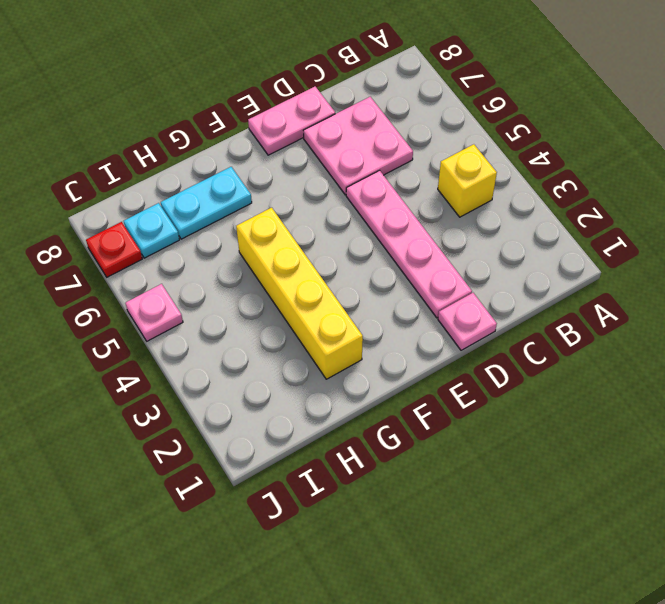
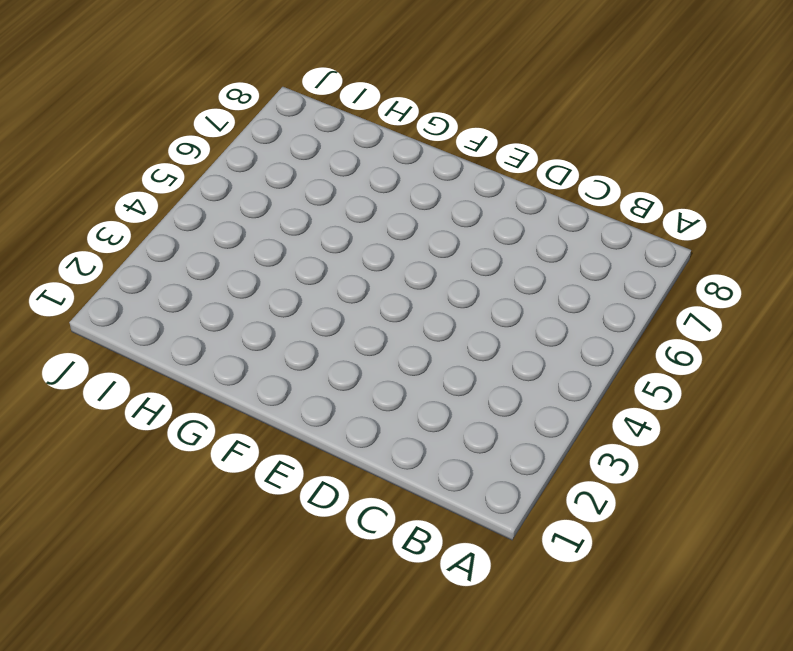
none -> yellow 1x1 brick [438,144,497,217]
none -> pink 2x2 plate [304,97,413,195]

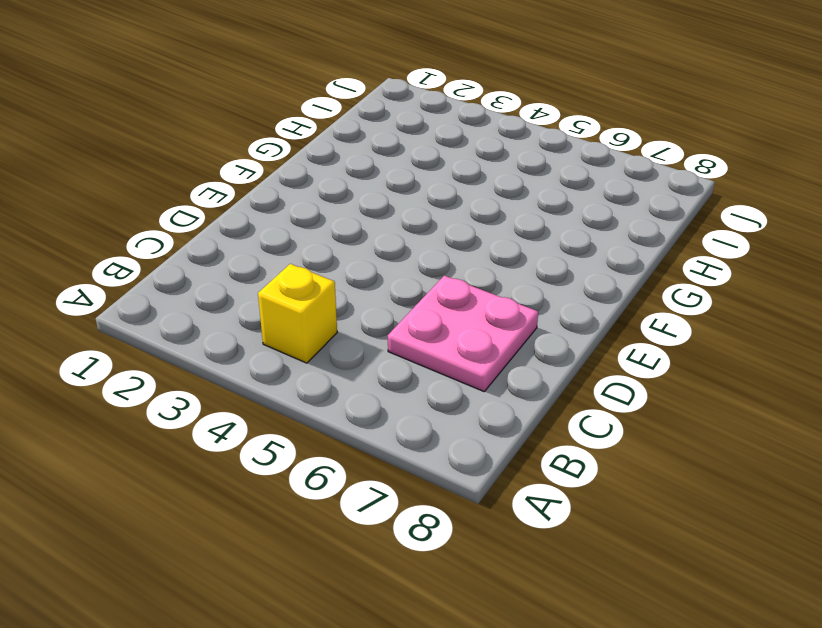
none -> pink 1x1 plate [438,293,497,350]
none -> pink 1x4 plate [346,170,472,318]

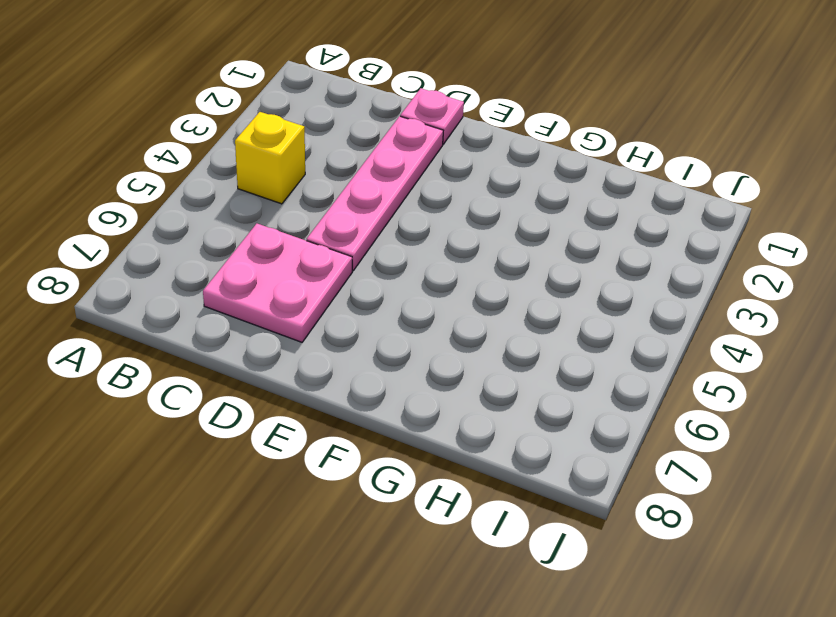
none -> pink 1x2 plate [248,87,335,155]
none -> yellow 1x4 brick [236,208,363,379]

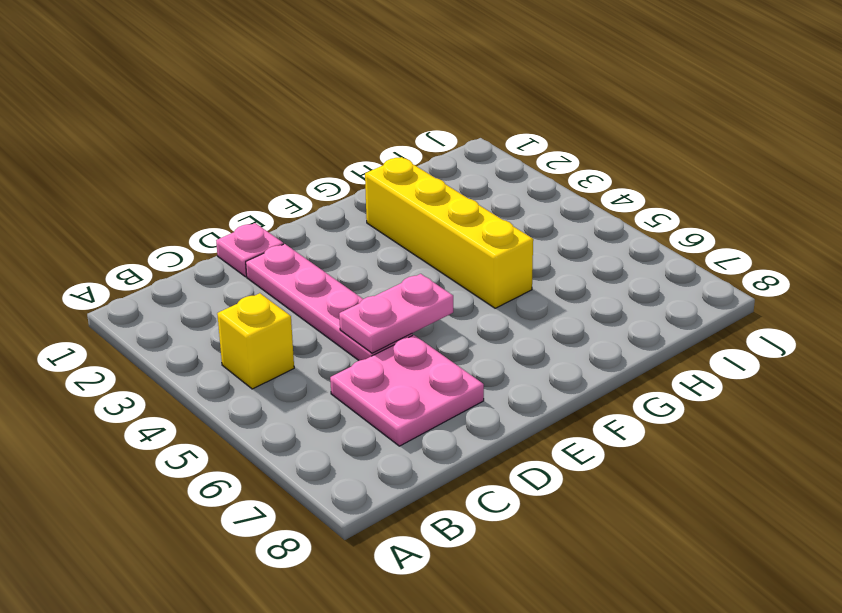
pink 1x2 plate [339,274,453,353] -> pink 1x2 plate moved to [248,87,335,155]
none -> cyan 1x2 plate [161,167,252,239]
none -> cyan 1x1 plate [124,203,179,258]

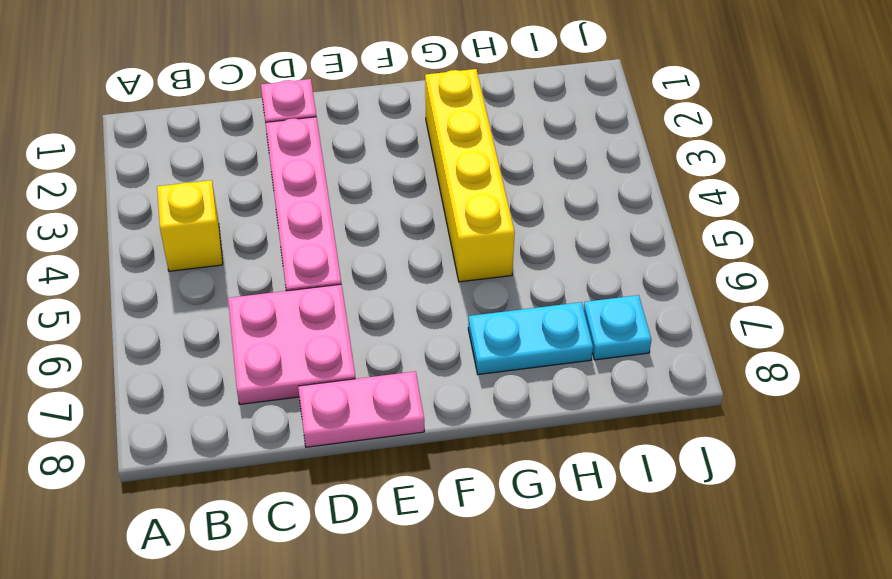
none -> pink 1x1 plate [126,284,183,341]
none -> red 1x1 plate [86,222,142,277]

